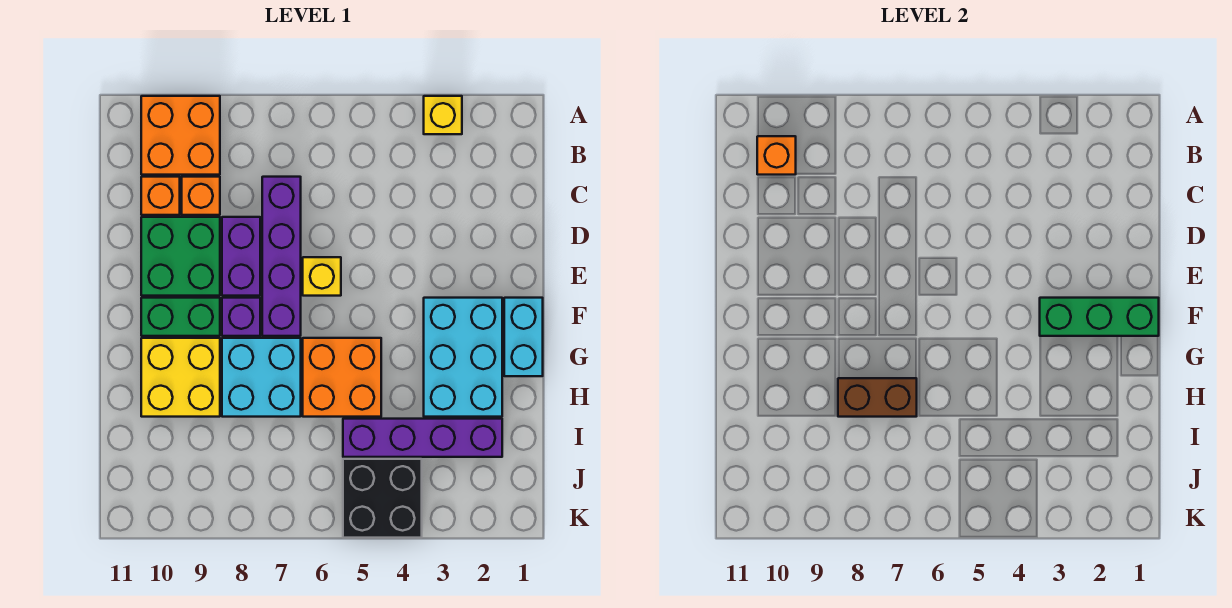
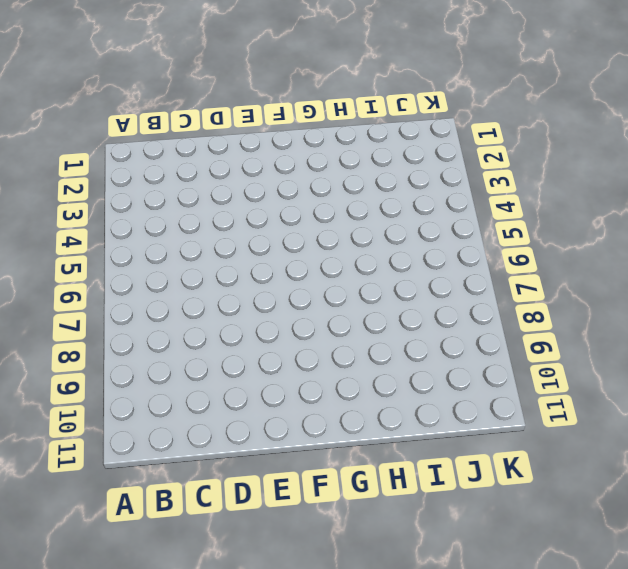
none -> yellow 1x1 brick [424,96,462,134]
none -> orange 2x2 brick [141,96,220,175]
none -> purple 1x4 brick [262,177,301,336]

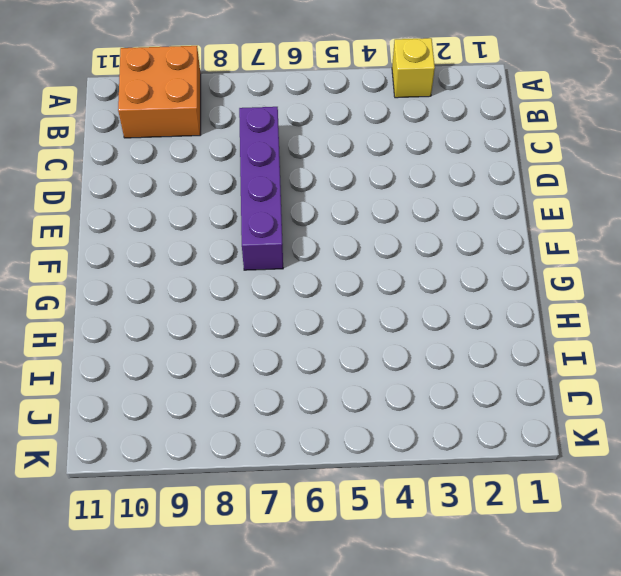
none -> orange 1x1 brick [182,177,220,215]
none -> orange 1x1 brick [141,177,180,215]
none -> purple 1x2 brick [222,217,260,296]

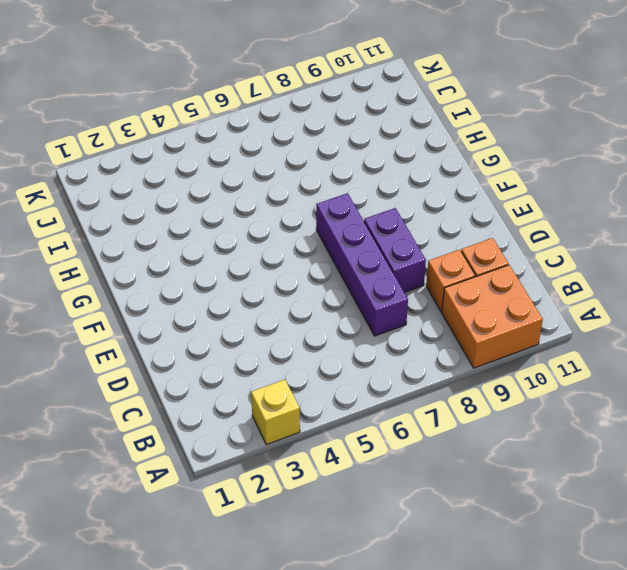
none -> green 2x2 brick [141,217,220,296]
none -> yellow 1x1 brick [303,257,341,296]
none -> cyan 1x2 brick [504,298,543,376]

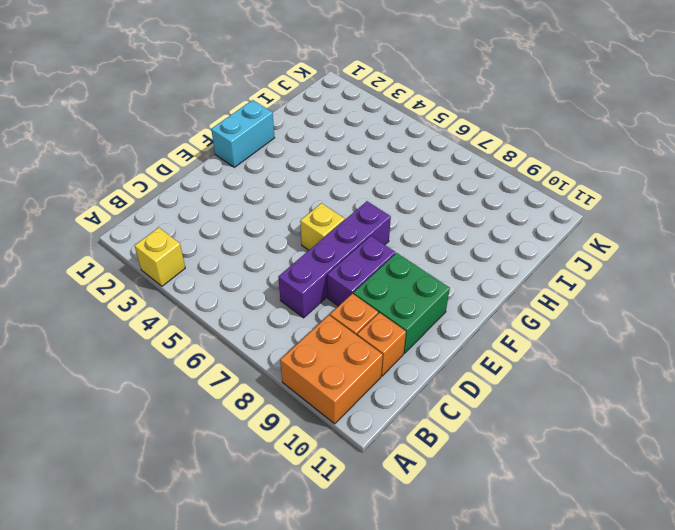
none -> cyan 2x3 brick [424,298,502,417]
none -> purple 1x1 brick [222,298,260,336]
none -> green 1x2 brick [141,298,220,336]

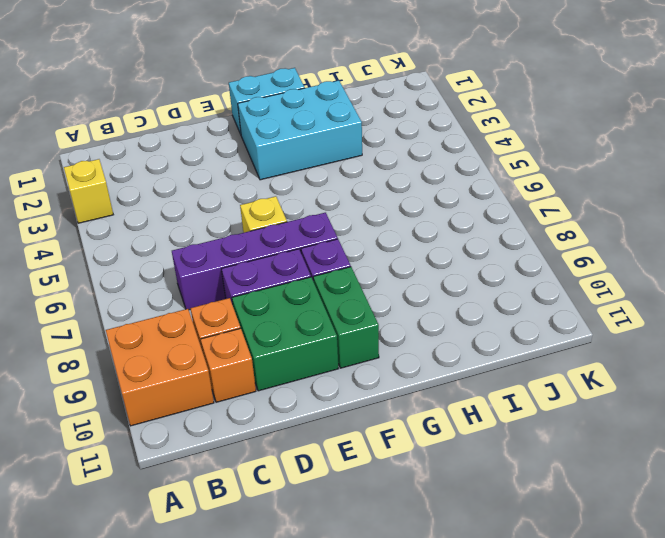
none -> orange 2x2 brick [303,338,381,417]
none -> cyan 2x2 brick [222,338,301,417]
none -> yellow 2x2 brick [141,338,220,417]

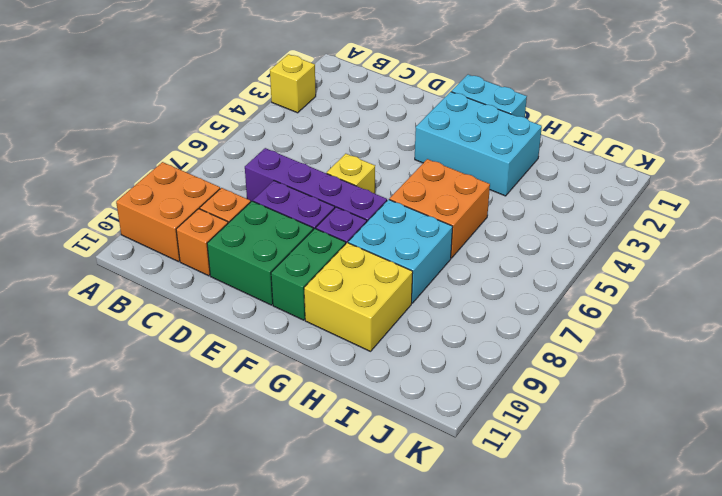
none -> purple 1x4 brick [343,419,502,457]
none -> black 2x2 brick [343,459,422,538]
none -> orange 1x1 brick [757,136,796,175]

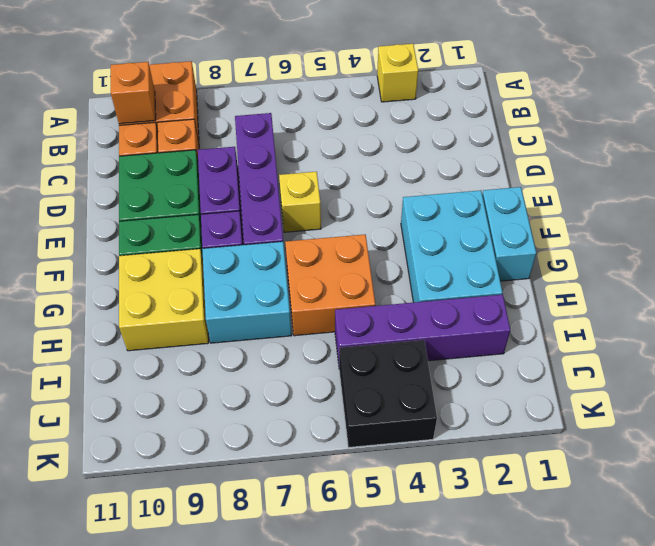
none -> green 1x3 brick [1040,298,1159,336]
none -> brown 1x2 brick [838,378,917,417]

